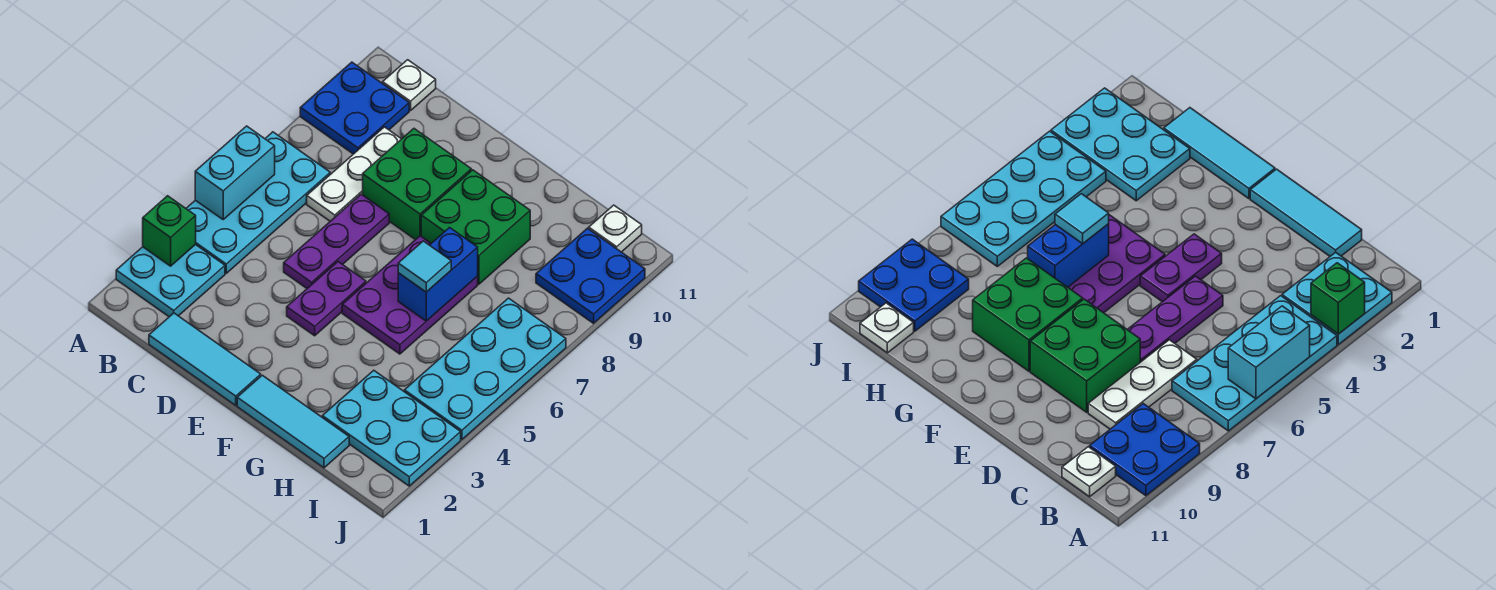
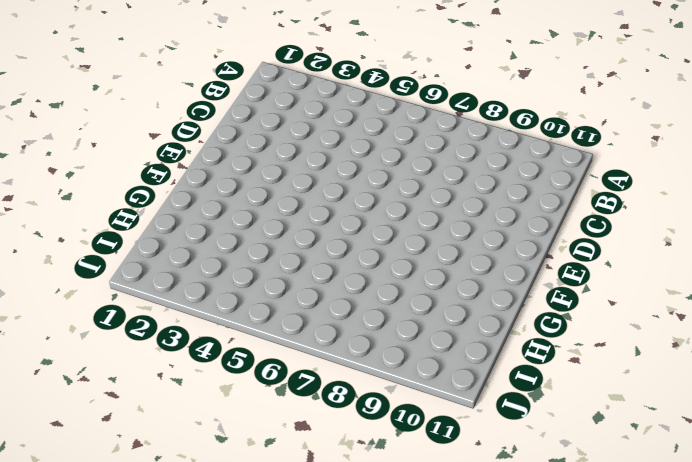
none -> cyan 2x2 plate [116,244,225,317]
none -> cyan 2x4 plate [186,132,330,273]
none -> blue 2x2 plate [300,62,409,154]

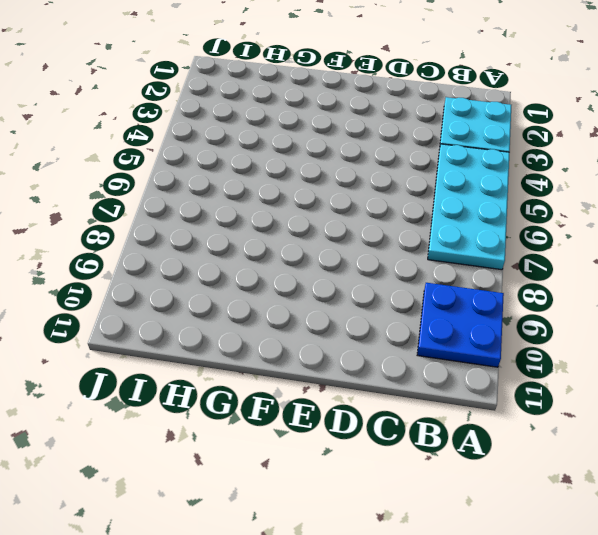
none -> white 1x1 plate [383,60,436,111]
none -> cyan 1x3 tile [149,313,261,405]
none -> white 1x3 plate [307,127,401,221]

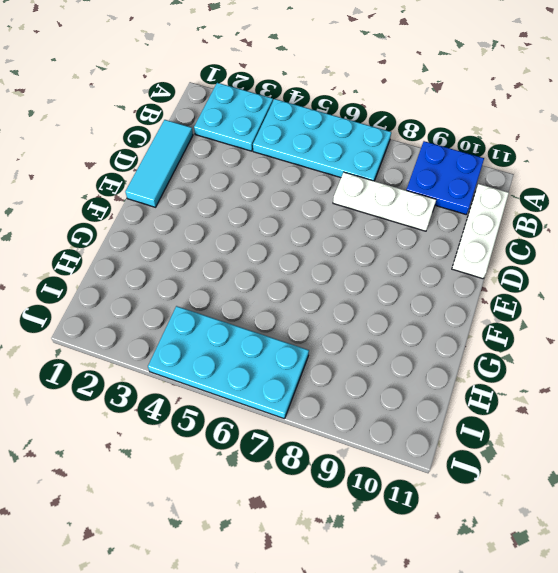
white 1x3 plate [452,184,509,279] -> white 1x1 plate [383,60,436,111]
none -> purple 1x3 plate [284,194,389,288]
none -> green 2x2 brick [363,129,471,240]
none -> purple 1x2 plate [287,262,366,336]

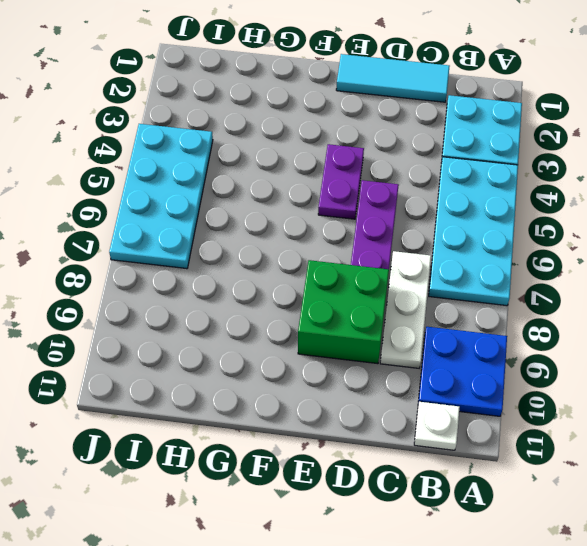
none -> cyan 1x3 tile [237,375,349,468]
none -> purple 2x3 plate [342,236,478,354]
none -> green 2x2 brick [421,170,530,284]

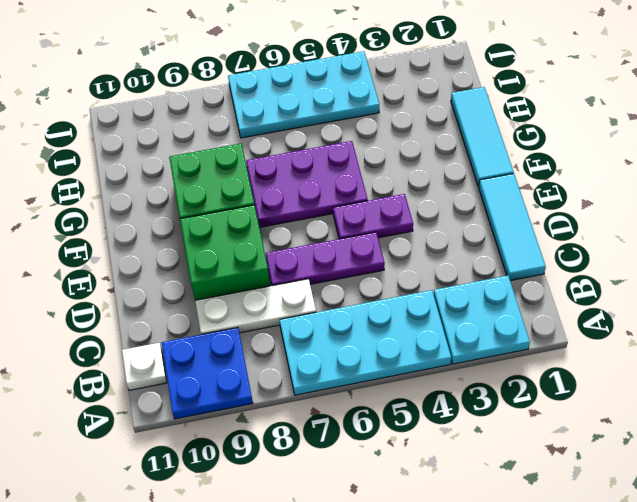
none -> cyan 2x3 plate [322,370,461,486]
none -> blue 2x2 plate [536,228,645,323]
none -> white 1x1 plate [589,205,642,252]

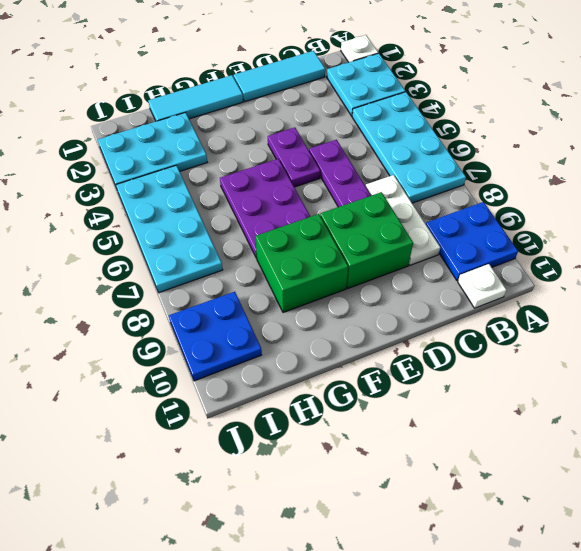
white 1x1 plate [341,35,378,62] -> white 1x1 plate moved to [589,205,642,252]
none -> green 1x1 brick [143,196,196,266]
none -> cyan 1x2 brick [195,126,275,219]
none -> blue 1x2 brick [398,228,478,321]

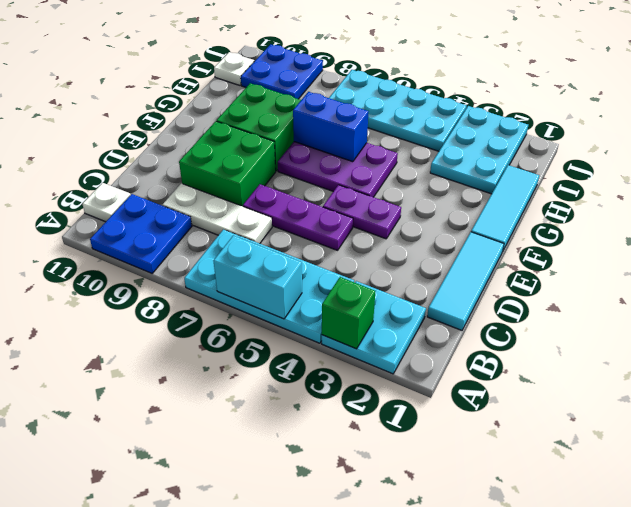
none -> cyan 1x1 tile [398,241,451,292]

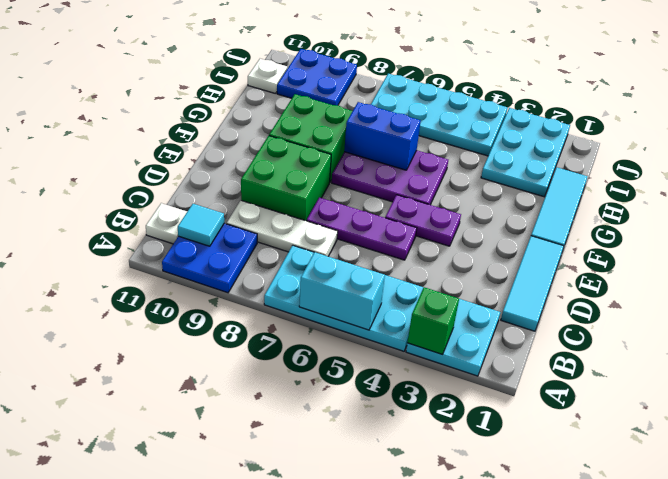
cyan 1x1 tile [178,204,224,246] -> cyan 1x1 tile moved to [398,241,451,292]

